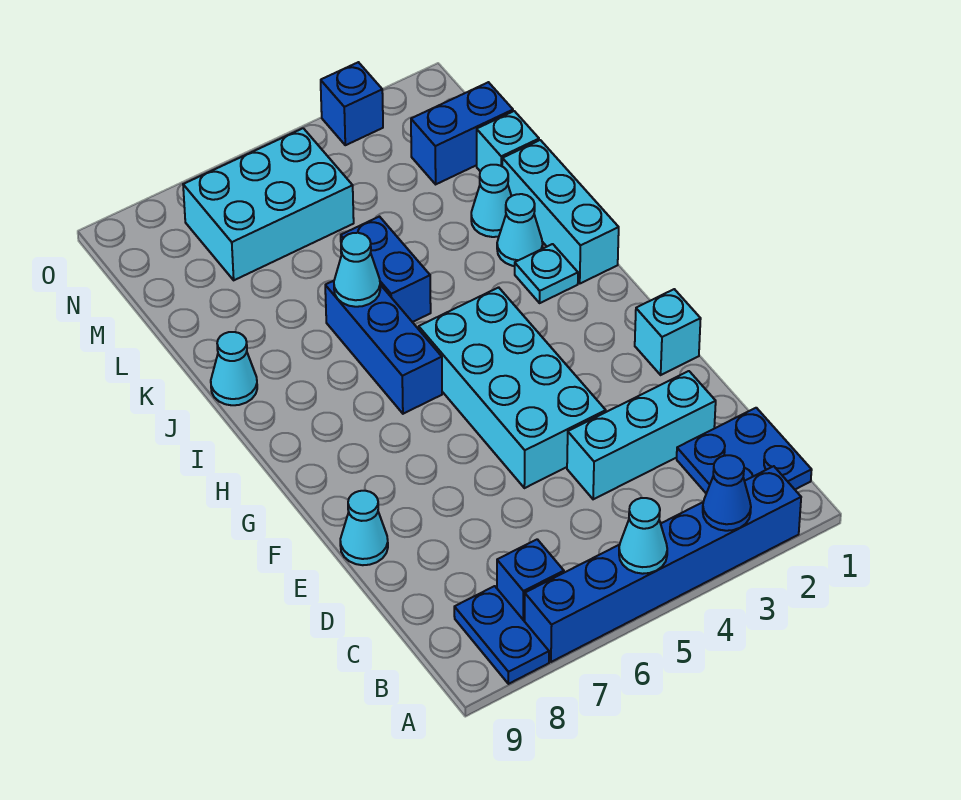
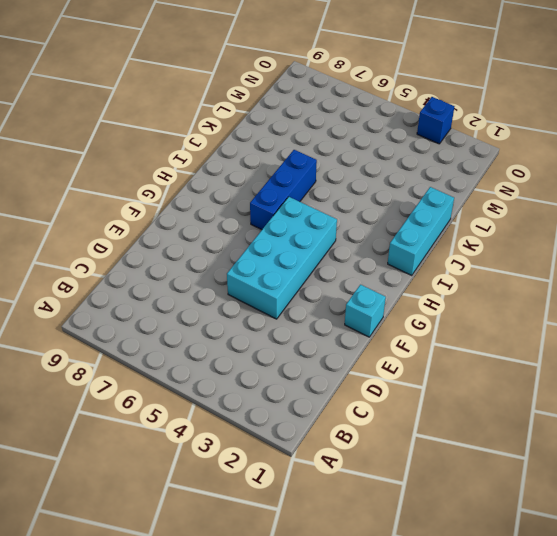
none -> blue 1x6 brick [525,466,801,662]
none -> blue 1x2 plate [454,586,549,684]
none -> blue 2x2 plate [677,408,812,493]

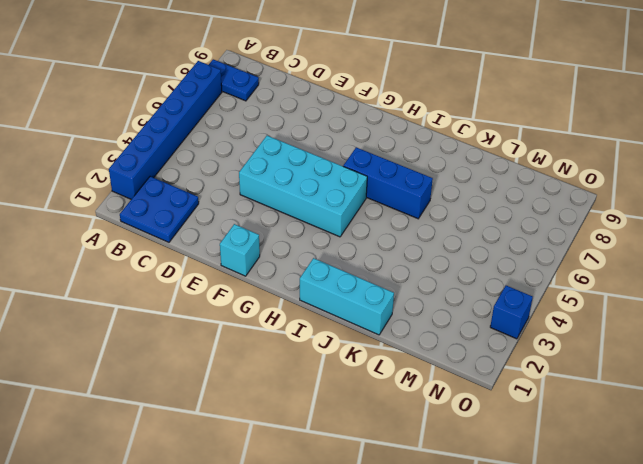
none -> blue 1x1 brick [497,539,564,621]
none -> cyan 1x3 brick [567,371,716,499]
none -> cyan 1x1 cone [340,491,388,565]

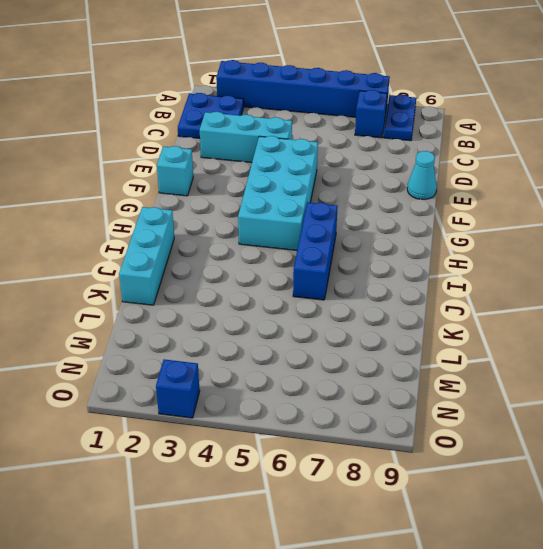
none -> cyan 1x1 plate [515,244,578,303]
none -> cyan 1x1 cone [497,194,543,266]
none -> blue 1x2 brick [341,217,431,322]

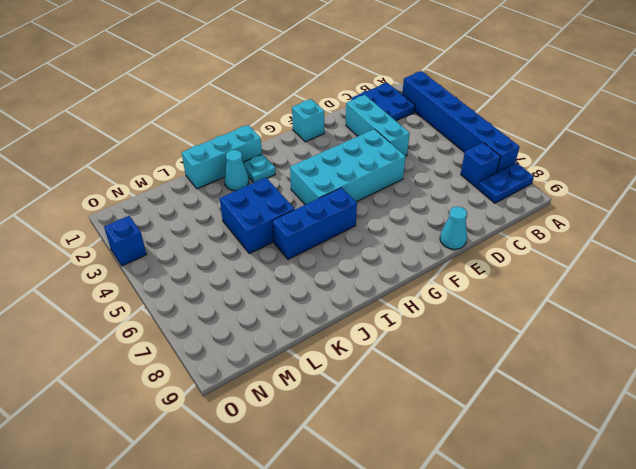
blue 2x2 brick [220,178,295,254] -> blue 1x2 brick [341,217,431,322]
none -> cyan 1x1 cone [211,332,257,405]
none -> cyan 1x1 cone [471,165,511,237]
none -> cyan 1x1 brick [477,111,539,171]

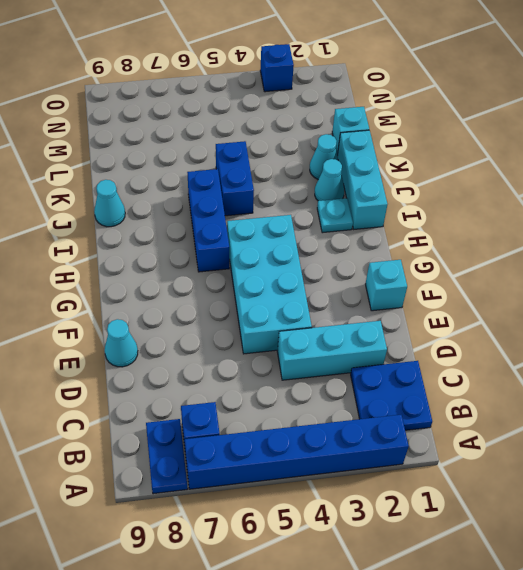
none -> blue 1x2 brick [411,82,513,184]
none -> cyan 2x3 brick [183,128,354,280]
none -> blue 1x1 cone [703,455,751,531]

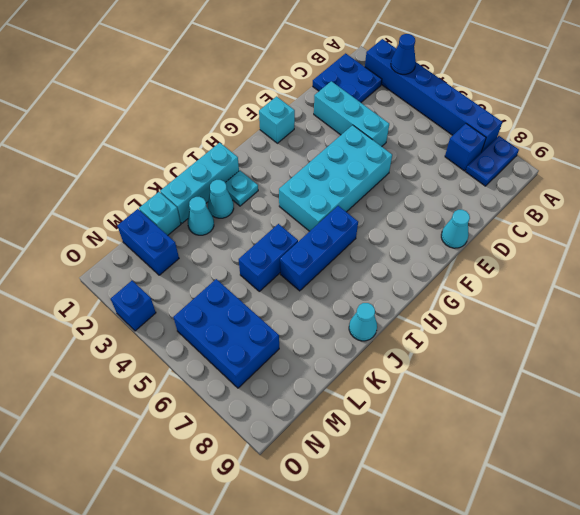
blue 2x3 brick [173,279,279,388] -> cyan 2x3 brick [183,128,354,280]
none -> cyan 1x1 cone [619,498,667,574]
none -> cyan 1x1 cone [334,233,380,307]

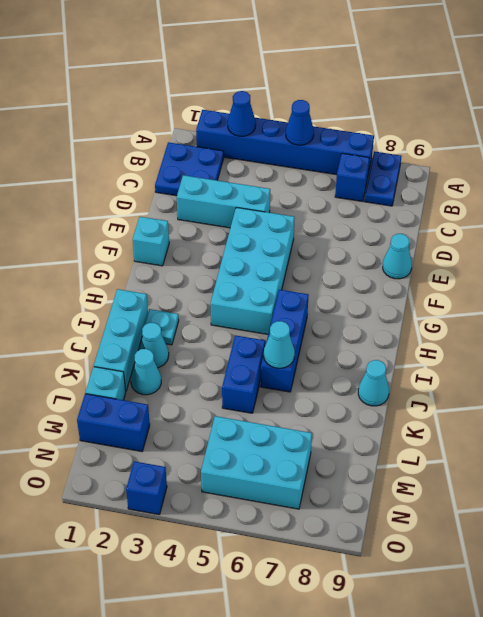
blue 1x1 cone [286,100,314,145] -> cyan 1x1 cone [619,498,667,574]

